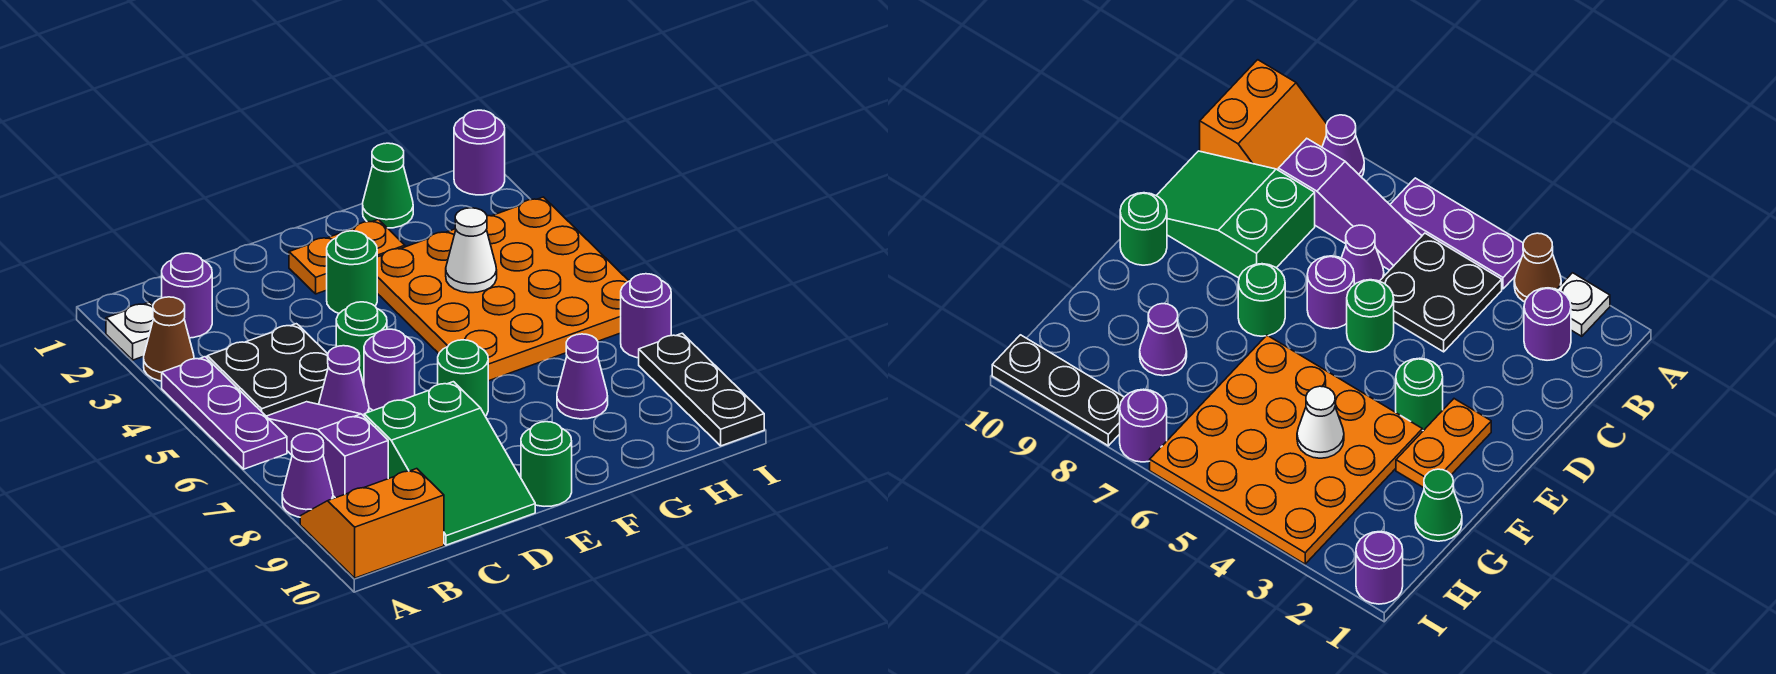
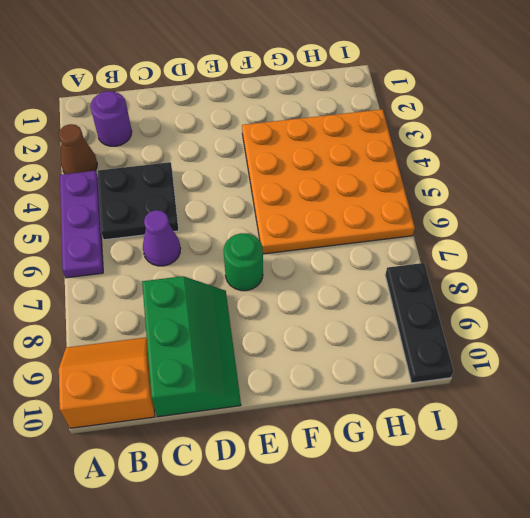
green 2x3 slope [142,276,241,417] -> green 2x3 slope turned to [364,382,535,545]
none -> white 1x1 plate [106,302,154,360]
none -> purple 1x1 cone [282,433,333,517]
none -> purple 1x3 slope [266,402,388,498]

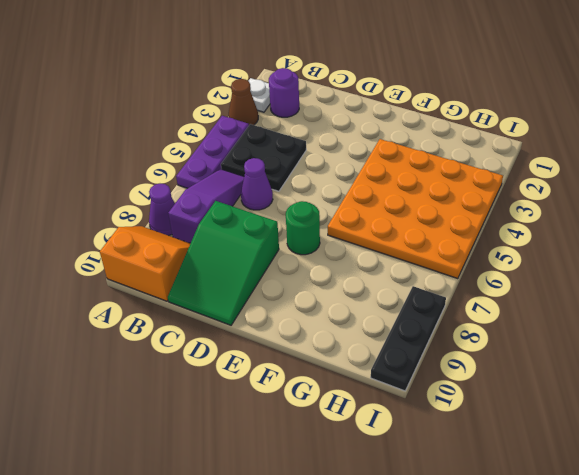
none -> green 1x1 round brick [336,302,387,384]
none -> purple 1x1 round brick [364,329,415,410]
none -> orange 1x2 plate [289,219,405,294]

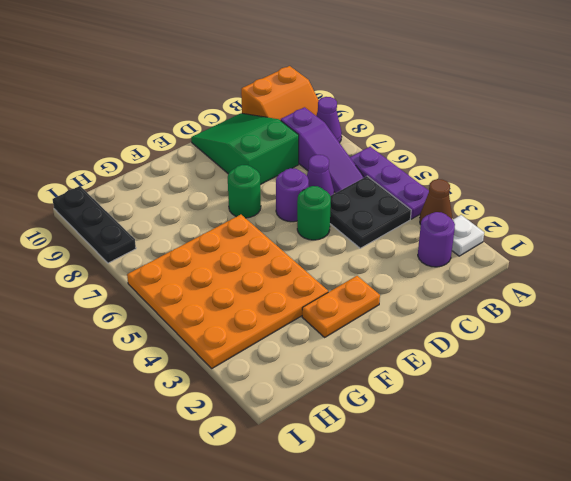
none -> green 1x1 round brick [327,231,377,313]
none -> green 1x1 round brick [521,422,572,506]
none -> green 1x1 cone [363,143,413,228]

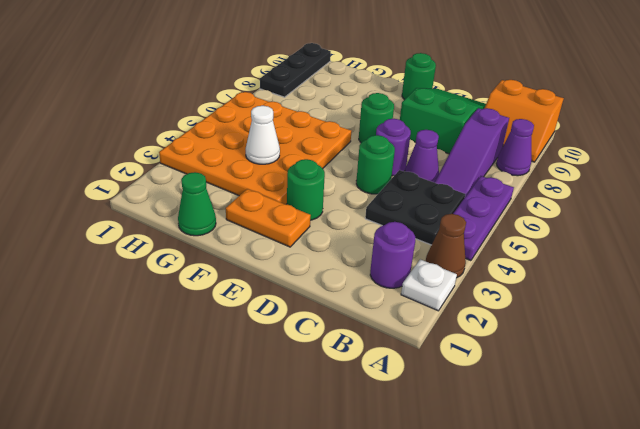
none -> purple 1x1 cone [557,334,608,419]
none -> purple 1x1 round brick [454,110,505,195]
none -> purple 1x1 round brick [621,274,671,358]

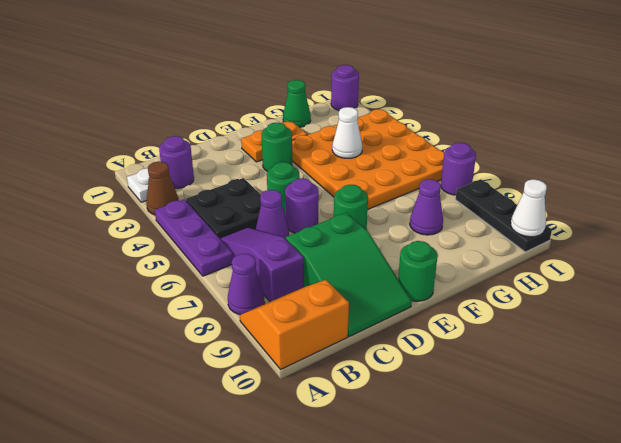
white 1x1 cone [511,179,547,237] -> none

